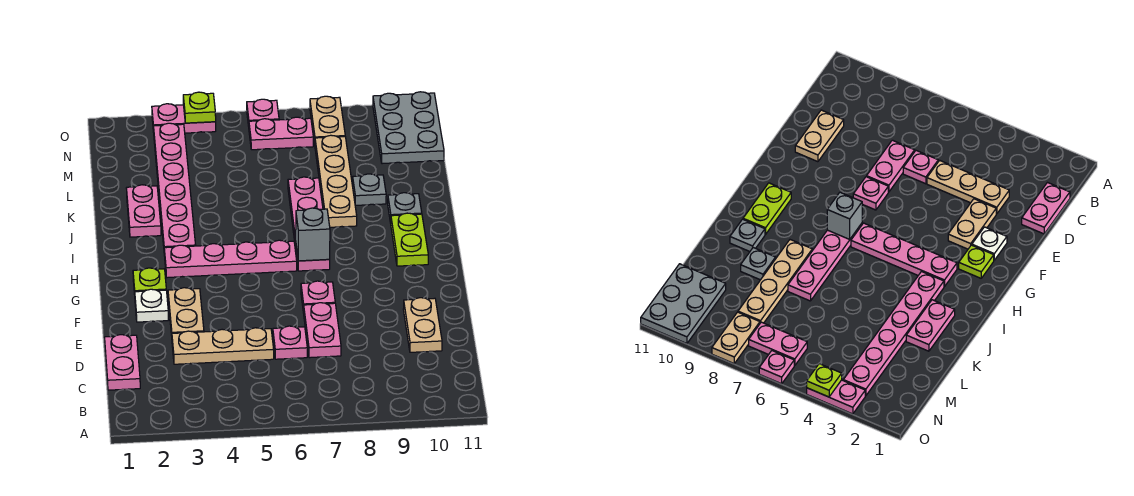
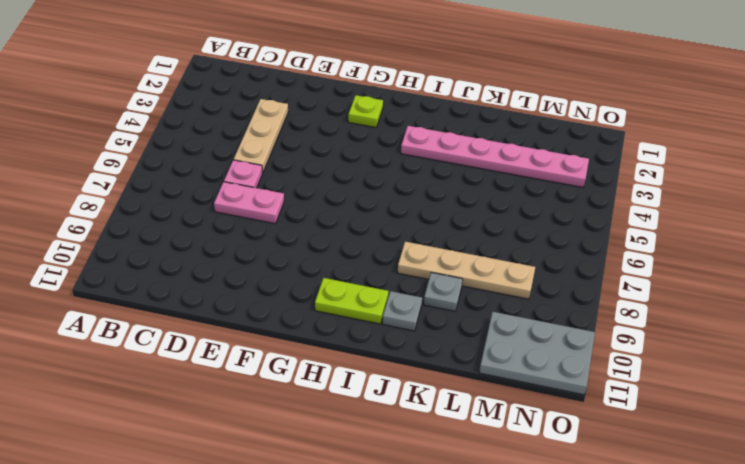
none -> pink 1x2 plate [105,335,140,390]
none -> tan 1x2 plate [403,298,442,352]
none -> tan 1x2 plate [168,288,204,336]

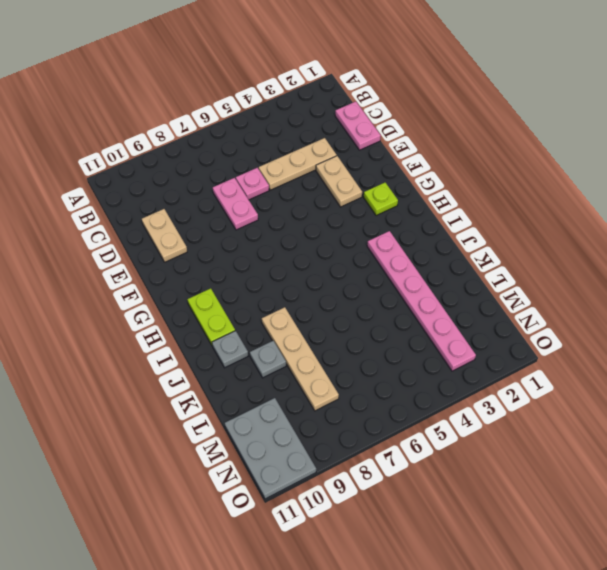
none -> white 1x1 plate [135,289,168,322]
none -> pink 1x1 plate [301,281,335,313]
none -> pink 1x4 plate [164,240,297,278]

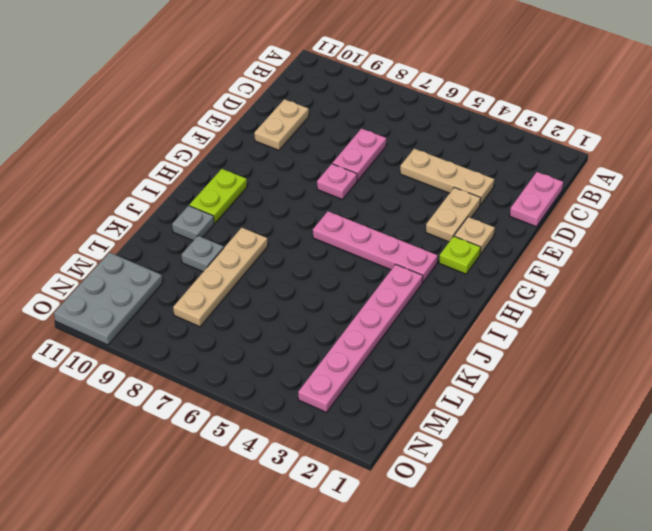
tan 1x1 plate [454,217,495,254] -> white 1x1 plate [135,289,168,322]
none -> pink 1x1 plate [273,326,307,359]
none -> pink 1x4 plate [288,177,330,271]
none -> pink 1x2 plate [126,185,161,237]

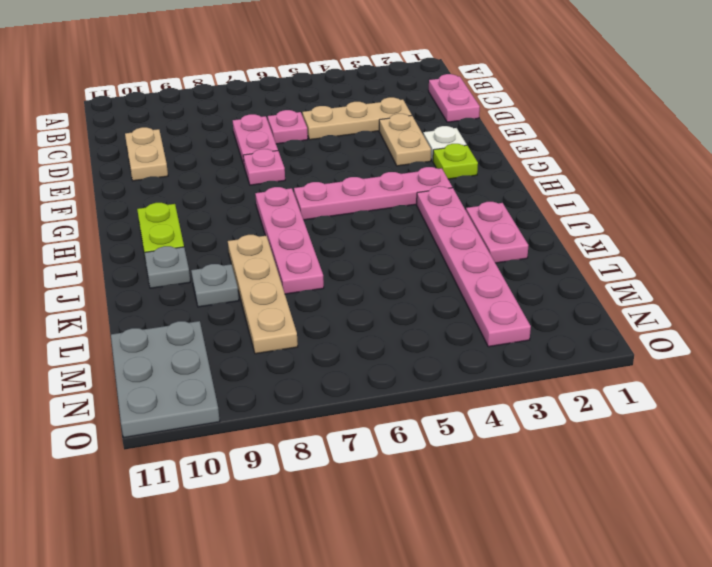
none -> pink 1x2 plate [249,117,313,150]
none -> tan 1x2 plate [310,96,345,144]
none -> pink 1x2 plate [152,104,216,133]

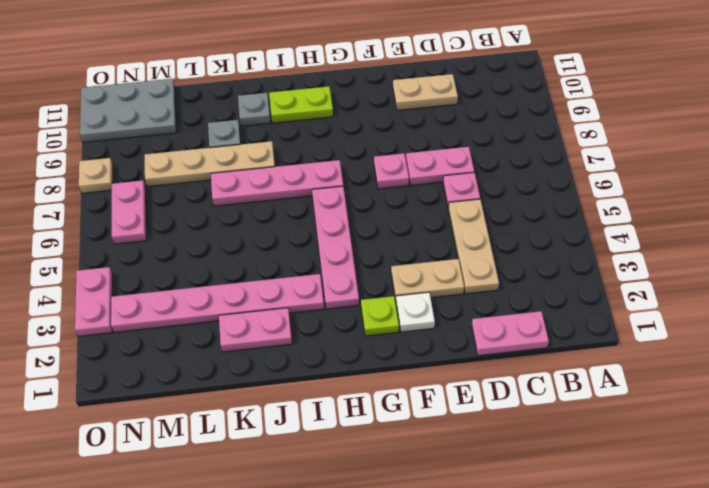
tan 1x1 plate [79,158,113,193] -> tan 1x2 plate [310,96,345,144]
none -> pink 1x1 plate [247,99,279,126]
none -> grey 1x1 brick [296,208,330,261]
none -> lime 1x1 plate [183,92,216,123]

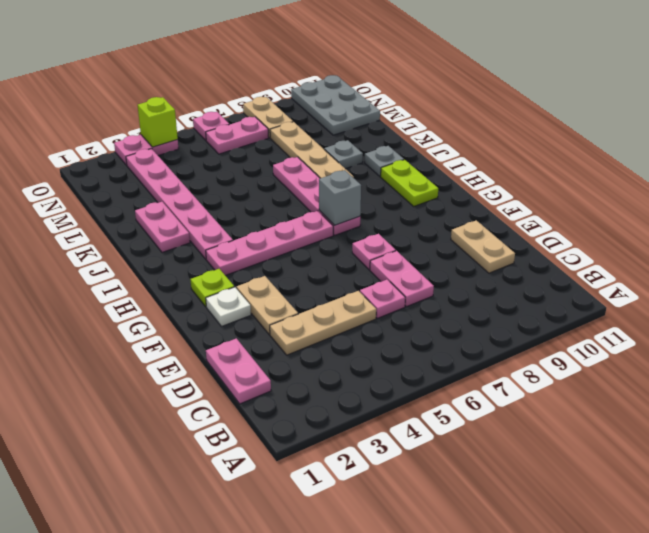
lime 1x1 brick [138,97,178,147] -> lime 1x1 plate [183,92,216,123]

